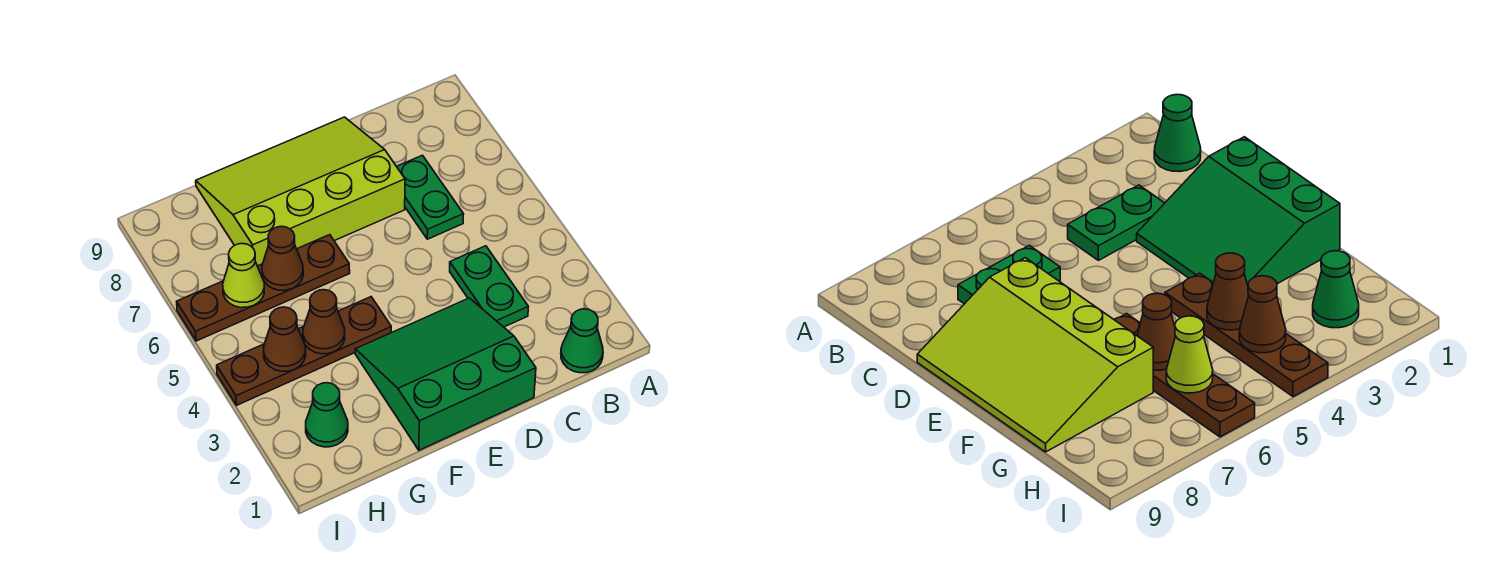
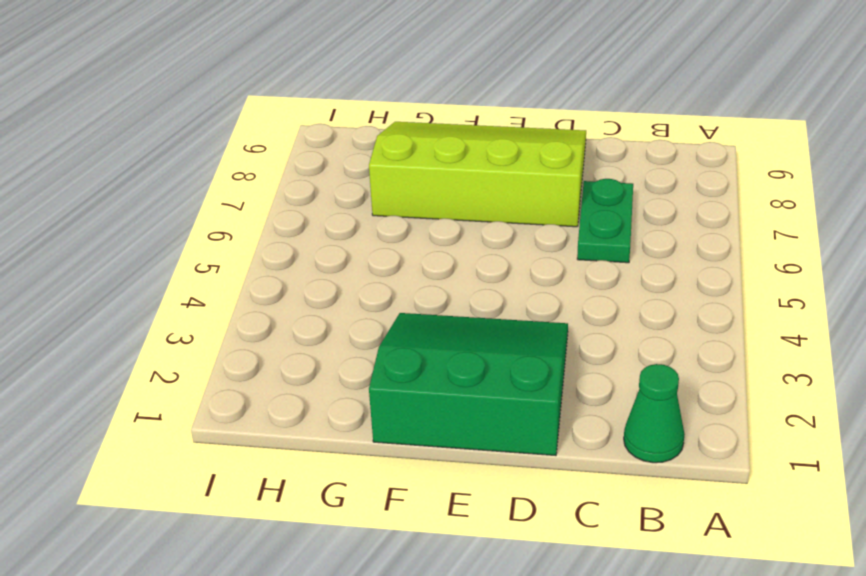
none -> green 1x2 plate [450,246,528,327]
none -> brown 1x4 plate [217,297,391,405]
none -> brown 1x4 plate [177,235,350,341]

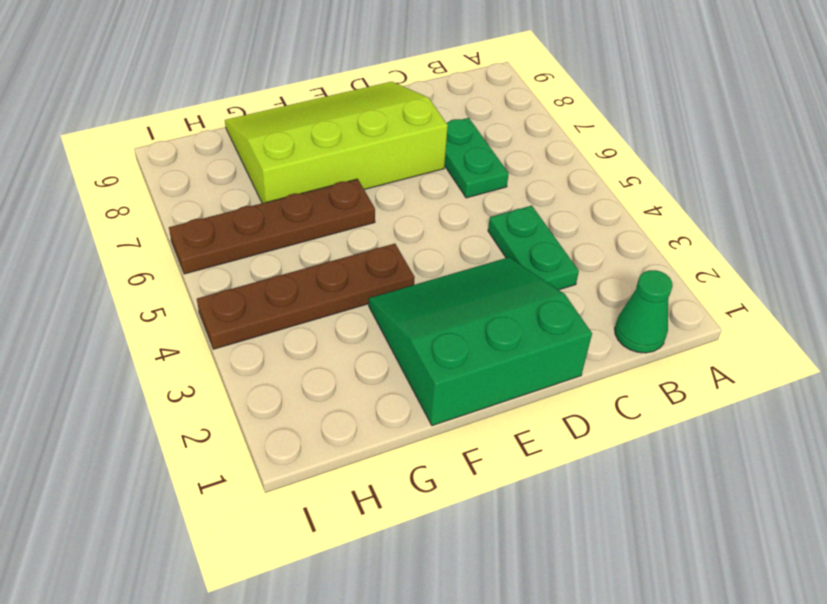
none -> green 1x1 cone [306,383,348,447]
none -> brown 1x1 cone [303,290,345,354]
none -> brown 1x1 cone [262,226,303,290]

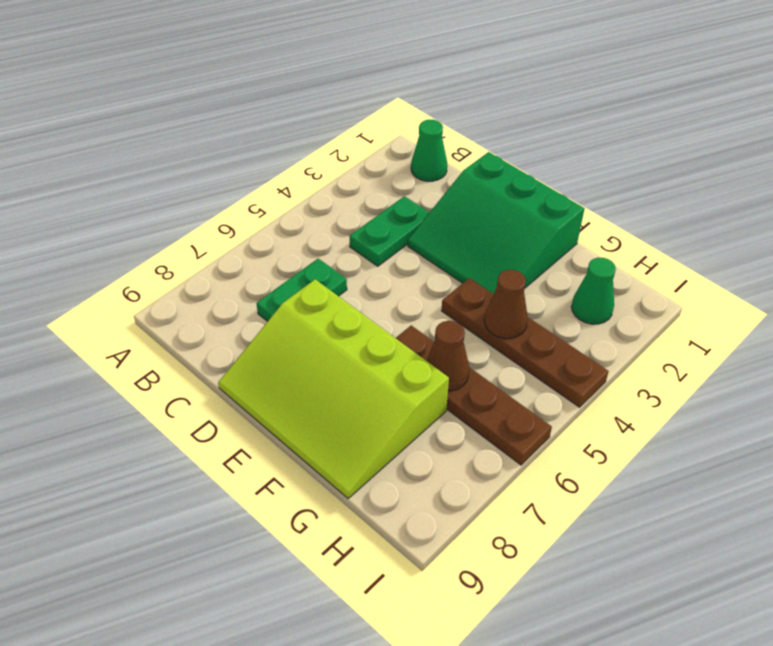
none -> brown 1x1 cone [263,307,306,371]
none -> lime 1x1 cone [223,244,264,308]

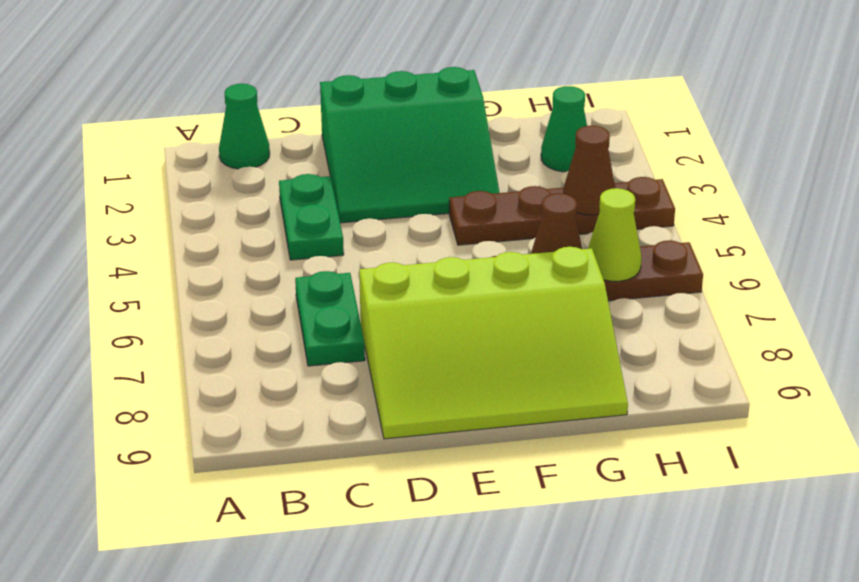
none -> brown 1x1 cone [303,290,345,354]

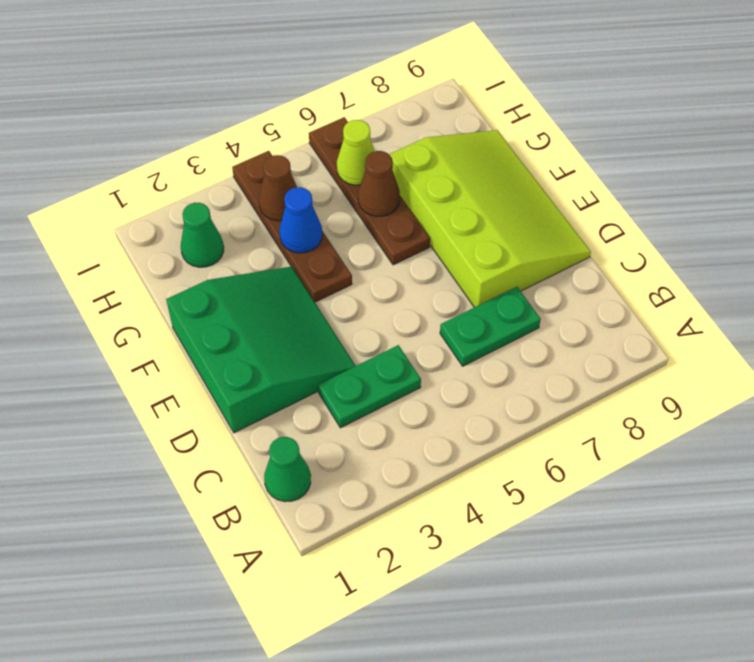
blue 1x1 cone [280,187,322,253] -> brown 1x1 cone [303,290,345,354]

